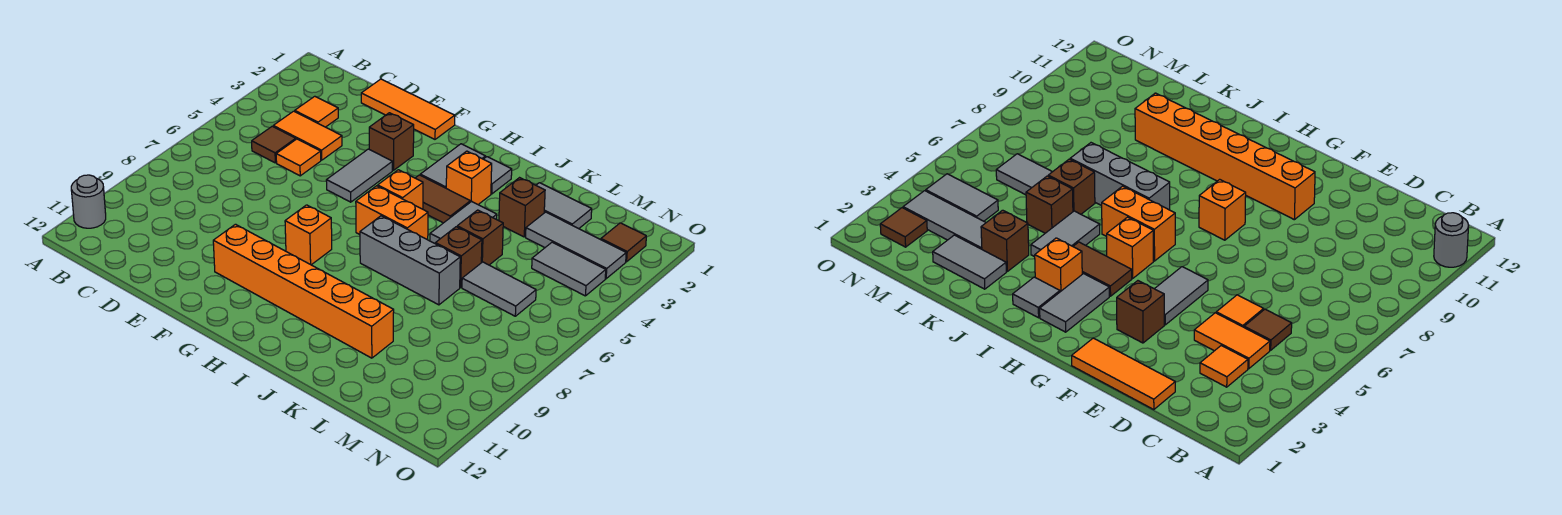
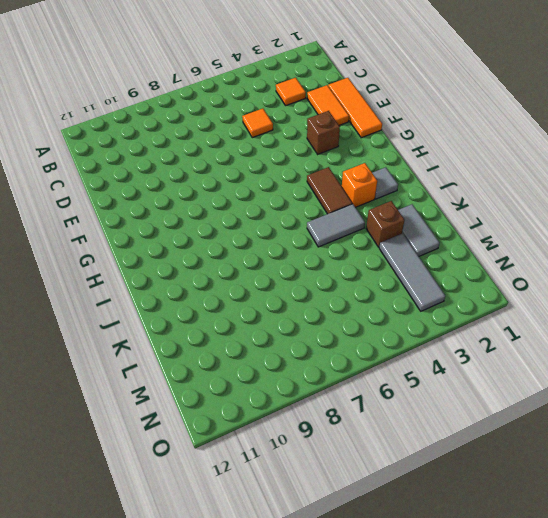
orange 1x2 tile [307,85,349,125] -> orange 1x2 tile moved to [273,111,342,160]
none -> grey 1x1 round brick [71,175,106,228]
none -> brown 1x1 tile [252,126,296,163]
none -> grey 1x2 tile [326,149,392,202]

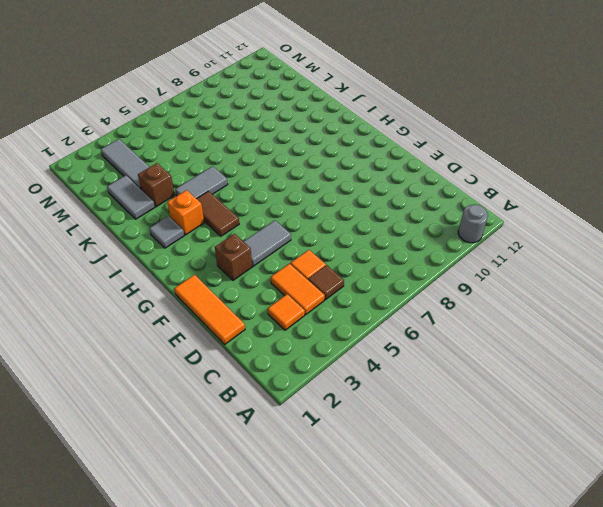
none -> orange 1x6 brick [213,224,394,358]
none -> orange 1x1 brick [285,205,332,265]
none -> grey 1x2 tile [420,144,486,188]

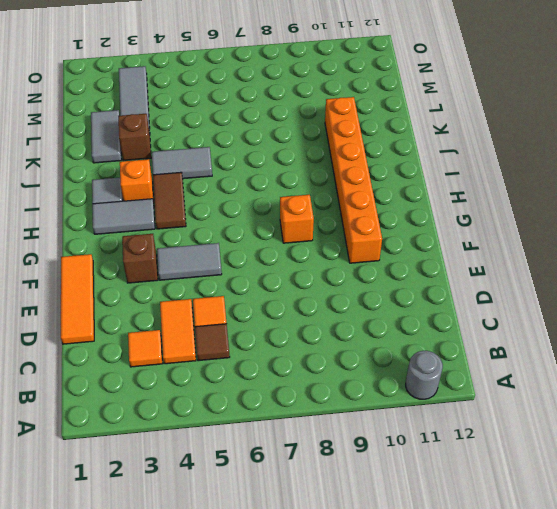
none -> orange 1x1 brick [378,170,423,209]
none -> orange 1x2 brick [356,186,428,240]
none -> grey 1x3 brick [360,216,460,305]

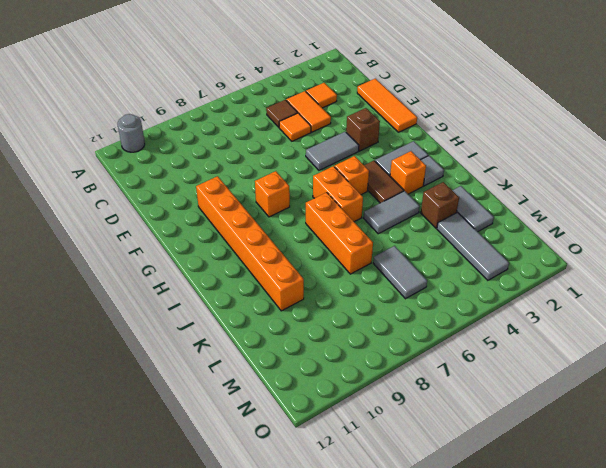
orange 1x3 brick [306,192,373,274] -> grey 1x3 brick [360,216,460,305]
none -> brown 1x1 brick [457,210,503,265]
none -> brown 1x1 brick [435,227,482,287]
none -> grey 1x2 tile [532,242,606,296]

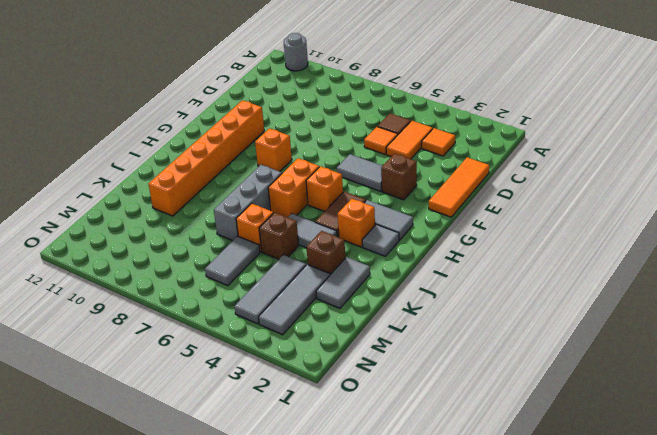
orange 1x1 brick [236,203,273,252] -> brown 1x1 brick [435,227,482,287]
grey 1x3 tile [234,255,306,324] -> grey 1x2 tile [532,242,606,296]
none -> brown 1x1 tile [601,223,646,262]

